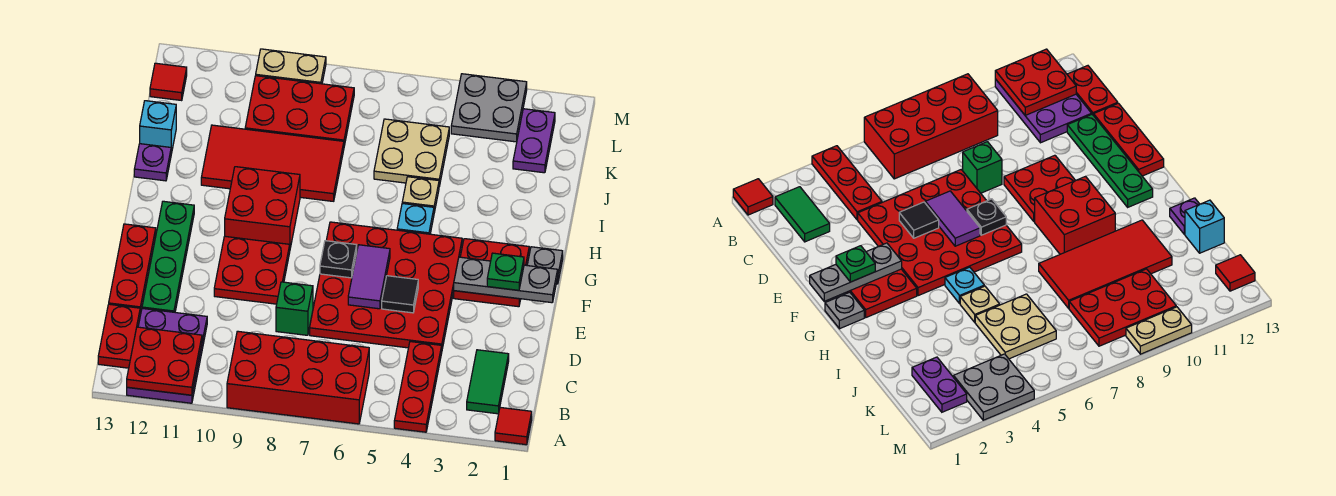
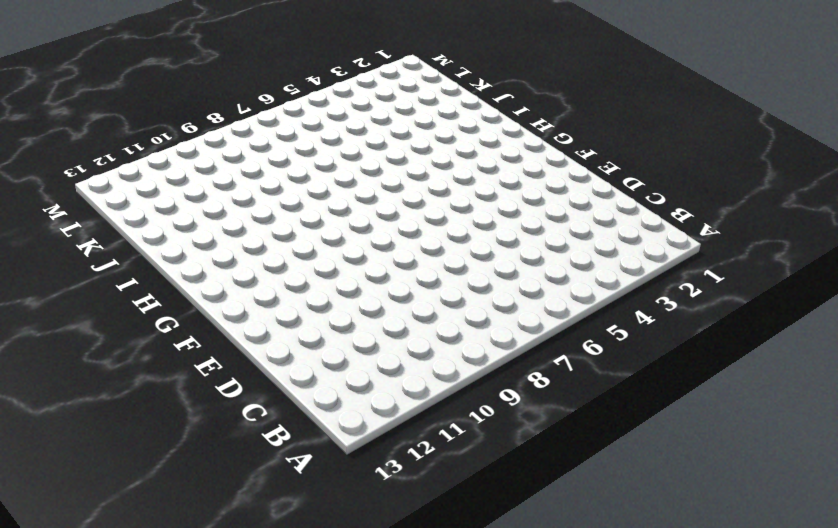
none -> red 1x1 tile [495,407,532,445]
none -> red 1x3 plate [394,342,442,432]
none -> red 2x4 brick [227,331,369,424]
none -> purple 2x3 plate [127,308,207,403]

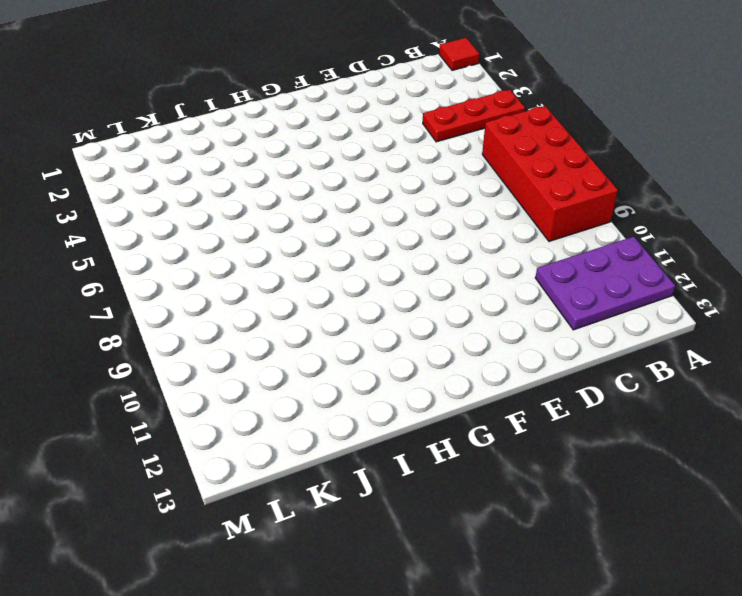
none -> green 1x2 tile [467,350,509,414]
none -> red 1x2 plate [98,304,140,368]
none -> red 4x4 plate [310,222,462,349]
none -> green 1x1 brick [276,282,313,335]

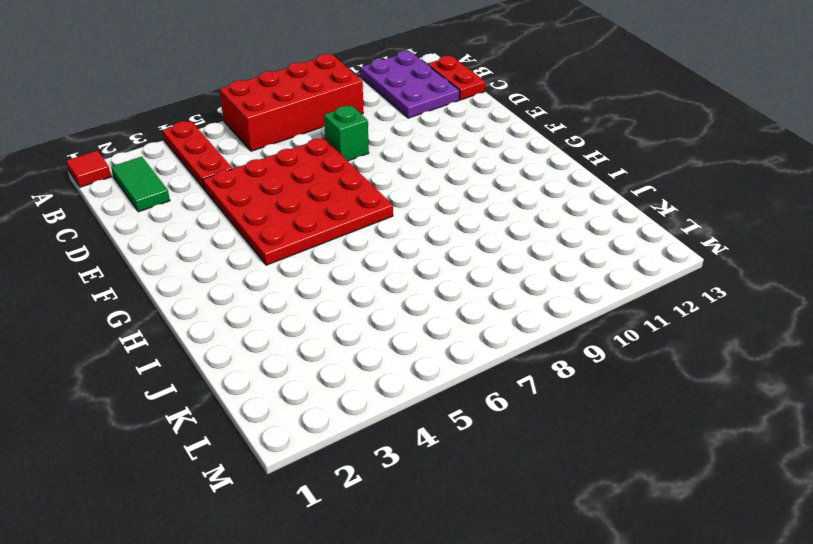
none -> green 1x4 plate [142,201,194,312]
none -> red 1x3 plate [109,224,156,314]
none -> red 2x2 plate [214,236,290,304]
none -> red 2x2 plate [454,239,529,307]

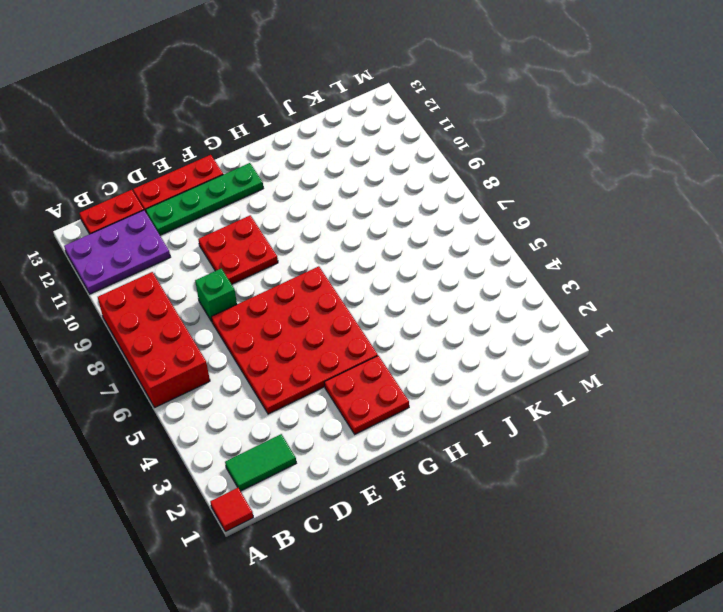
none -> red 1x3 plate [394,342,442,432]
none -> grey 1x1 plate [527,247,563,284]
none -> red 2x2 brick [225,167,300,248]
none -> cyan 1x1 plate [397,203,434,234]

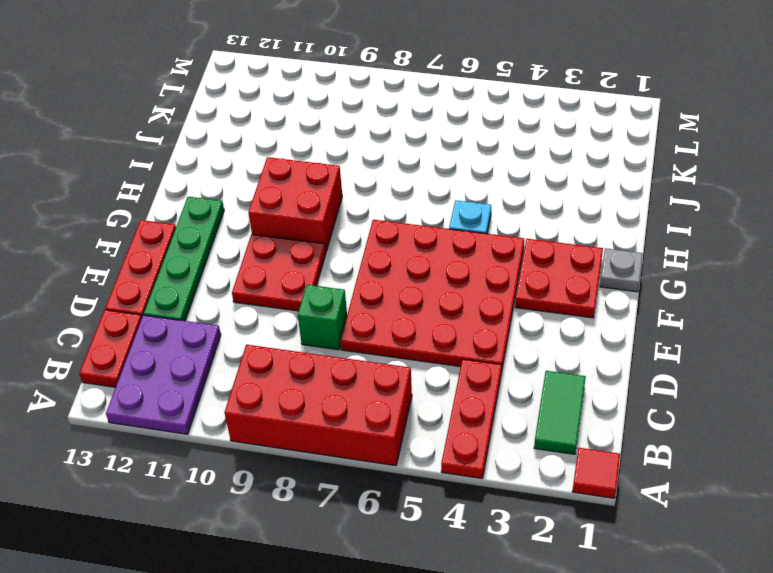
none -> tan 1x1 plate [402,177,439,212]
none -> red 2x4 tile [201,125,344,201]
none -> purple 1x1 plate [134,144,171,181]
none -> tan 2x2 plate [374,119,449,186]

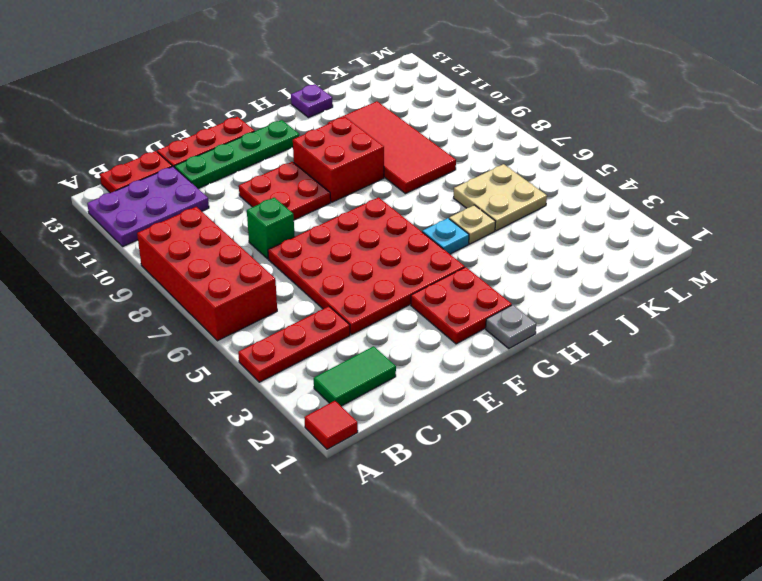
none -> cyan 1x1 brick [140,101,176,154]
none -> purple 1x2 plate [513,109,555,173]
none -> red 2x3 plate [245,76,354,146]
none -> grey 2x2 plate [451,74,527,142]

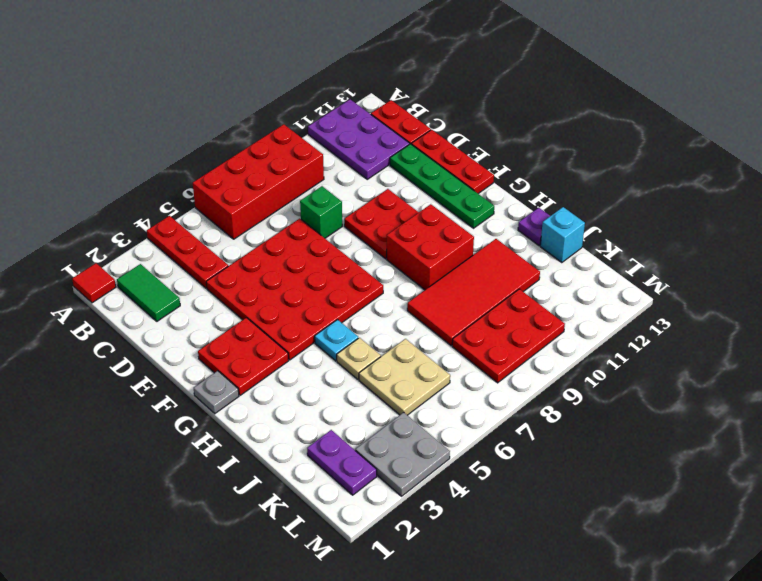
none -> red 1x1 tile [150,63,187,100]
none -> tan 1x2 plate [256,49,326,84]
none -> red 2x2 plate [127,327,202,395]
none -> black 1x1 tile [382,276,418,313]

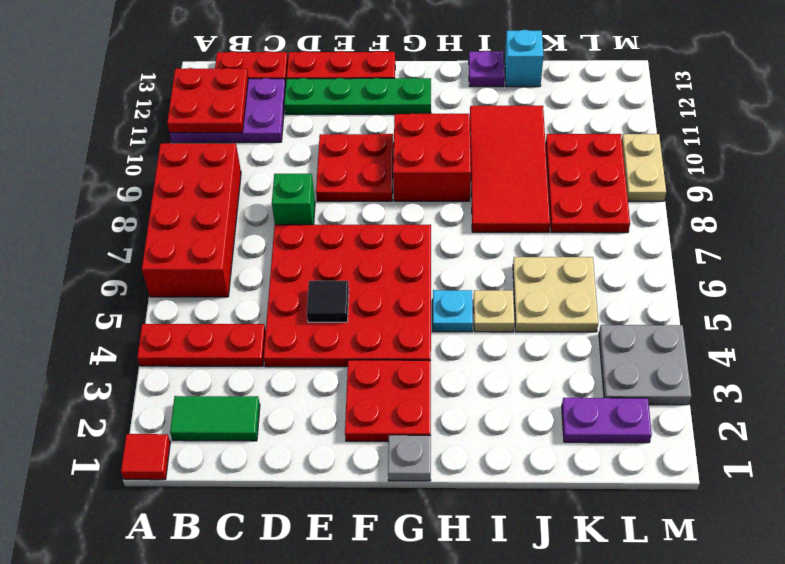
none -> red 1x1 tile [150,63,187,100]
none -> purple 1x2 tile [348,245,390,309]
none -> grey 1x3 plate [454,257,558,303]
none -> black 1x1 plate [320,241,357,278]

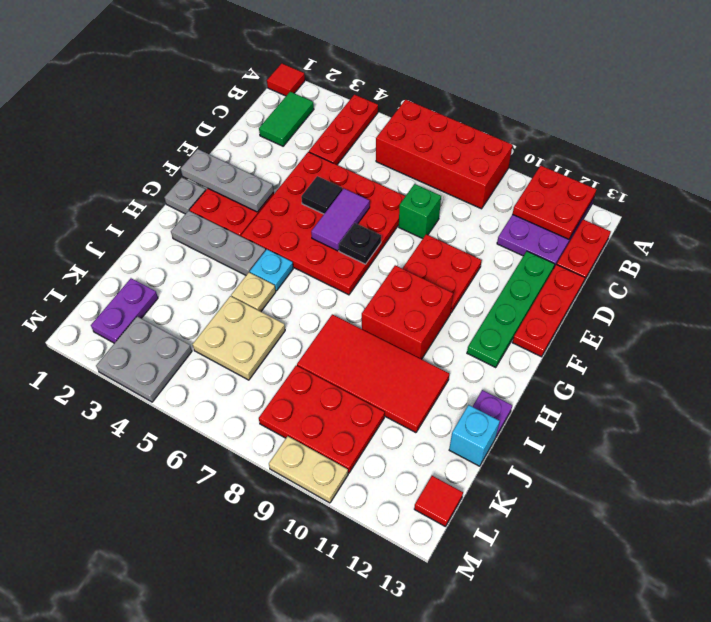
grey 1x3 plate [171,211,266,275] -> none
none -> green 1x1 plate [487,253,524,290]

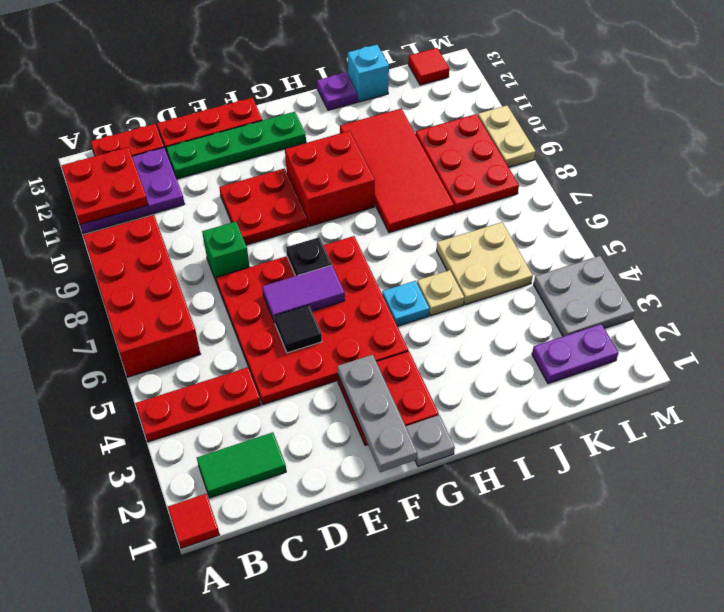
none -> green 1x1 plate [487,253,524,290]

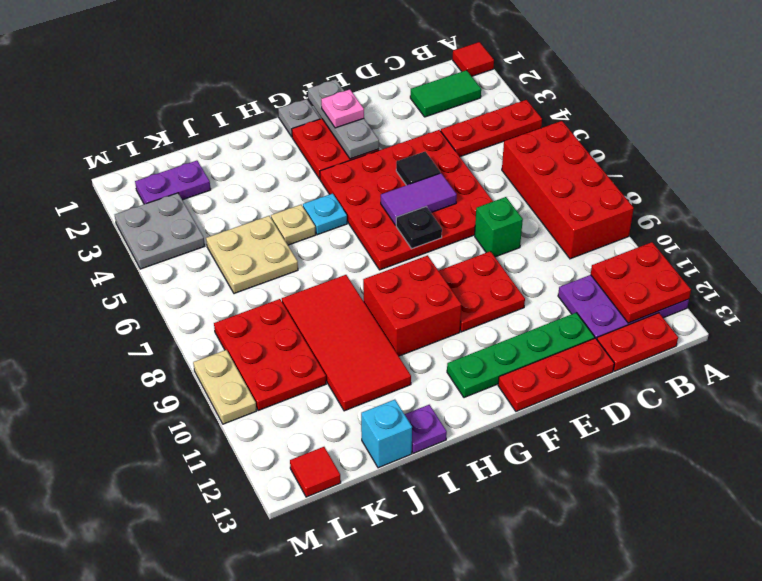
pink 1x1 plate [321,89,364,128] -> green 1x1 plate [487,253,524,290]

